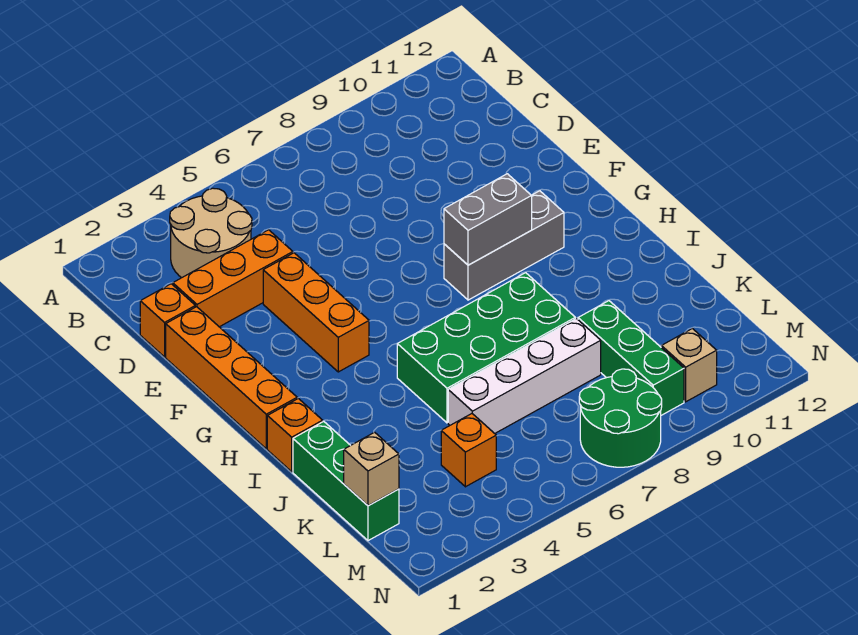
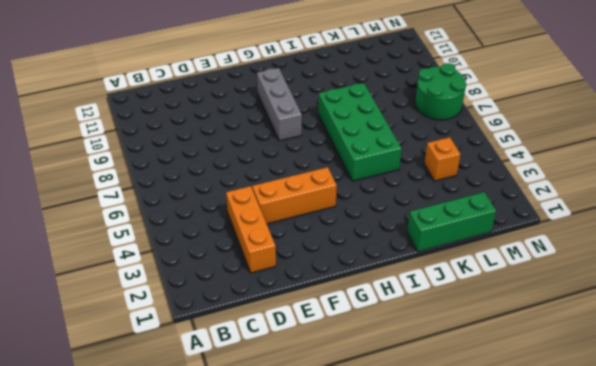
none -> tan 2x2 round brick [170,188,252,278]
none -> orange 1x1 brick [140,284,195,357]
none -> orange 1x4 brick [166,307,297,449]

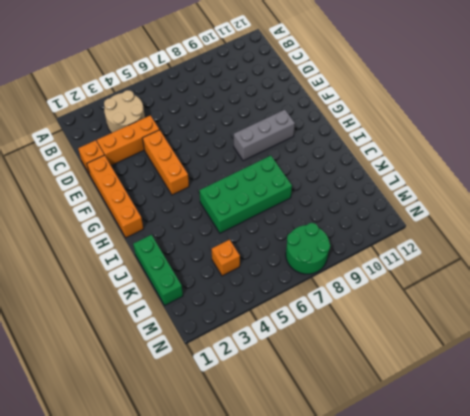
none -> orange 1x1 brick [267,398,323,472]
none -> white 1x4 brick [448,319,601,433]
none -> green 1x3 brick [578,301,684,415]

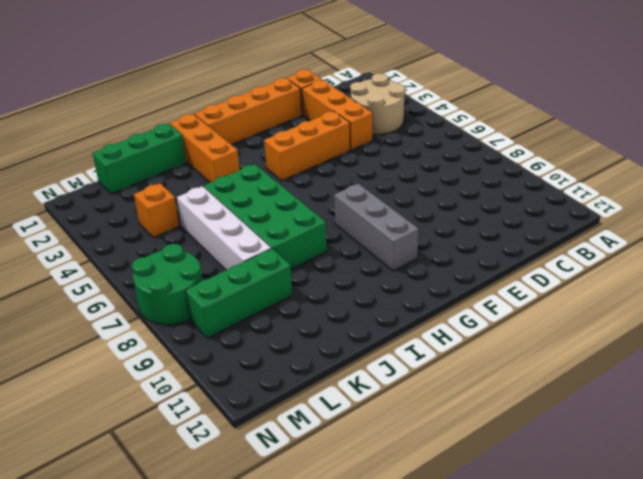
orange 1x3 brick [170,114,240,183] -> orange 1x1 brick [267,398,323,472]
none -> tan 1x1 brick [661,329,717,402]
none -> grey 1x2 brick [444,174,532,265]
none -> tan 1x1 brick [344,432,399,506]

